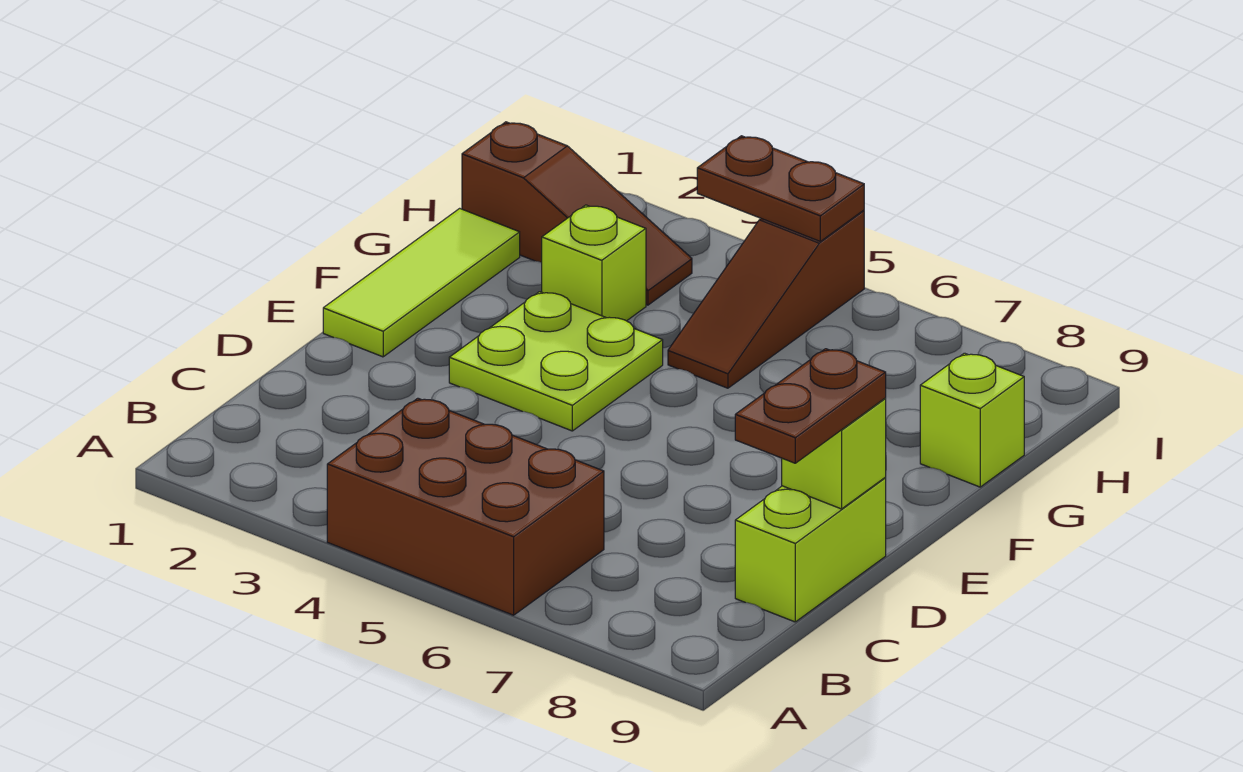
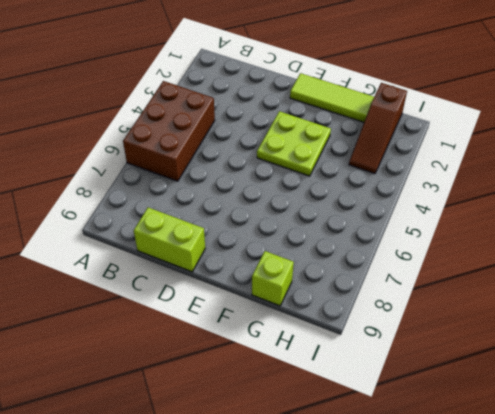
none -> lime 1x1 brick [542,205,646,321]
none -> brown 1x3 slope [668,210,864,388]

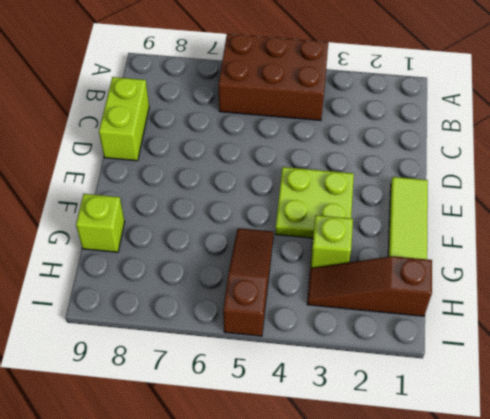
none -> lime 1x1 brick [782,399,886,509]
none -> brown 1x2 plate [697,136,864,241]

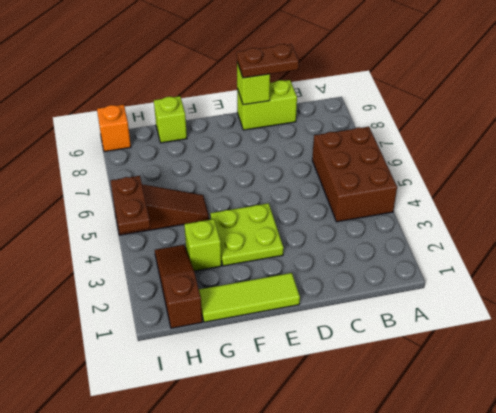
orange 1x1 brick [97,105,131,152] -> none

